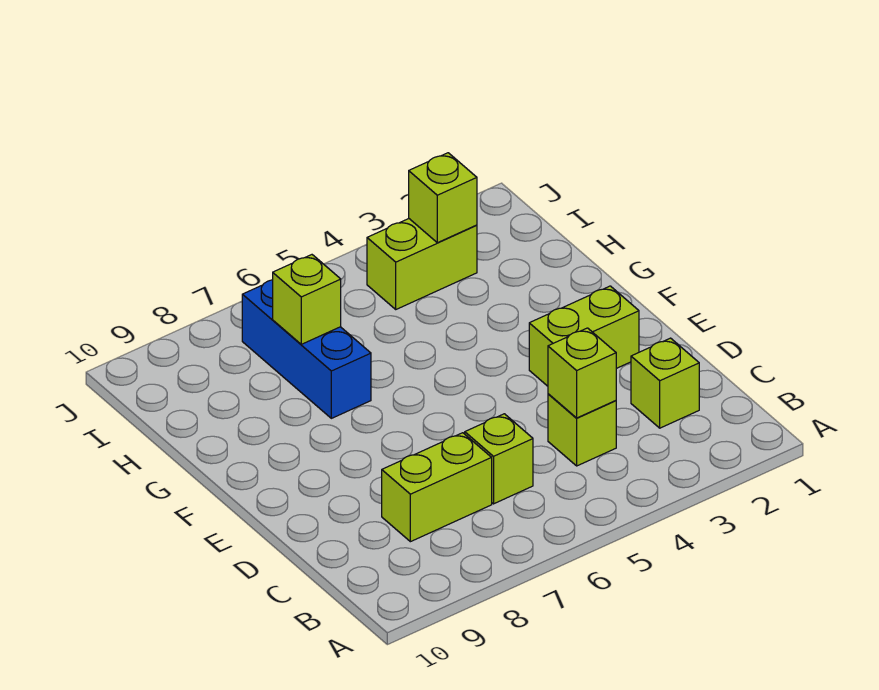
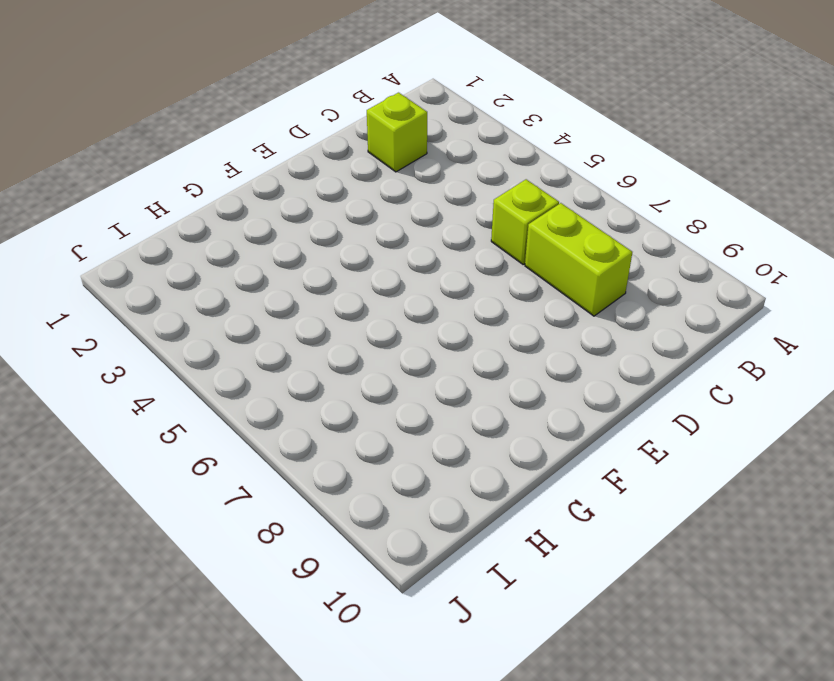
none -> lime 1x1 brick [548,394,616,466]
none -> lime 1x2 brick [529,286,639,386]

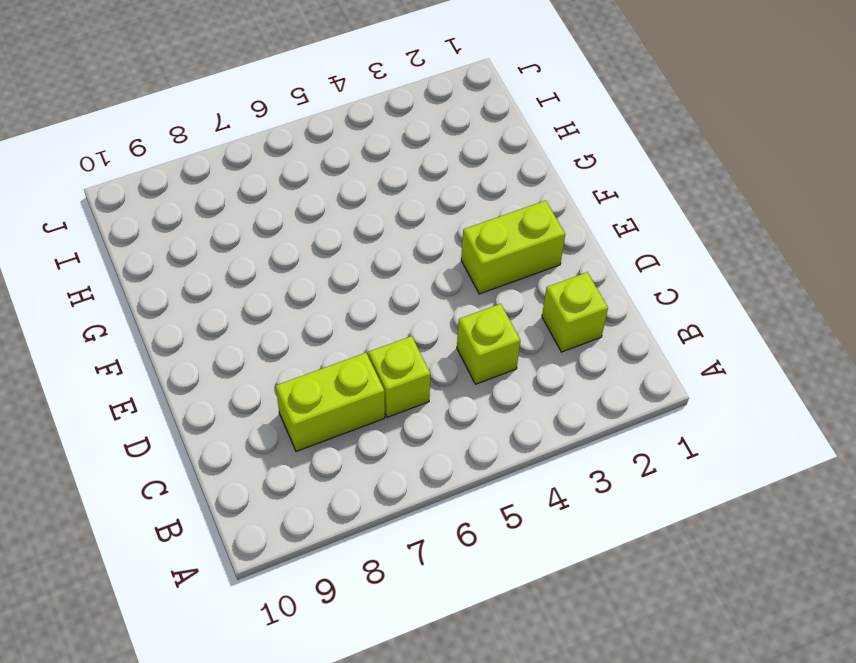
none -> blue 1x3 brick [242,280,371,418]
none -> lime 1x2 brick [367,219,477,309]

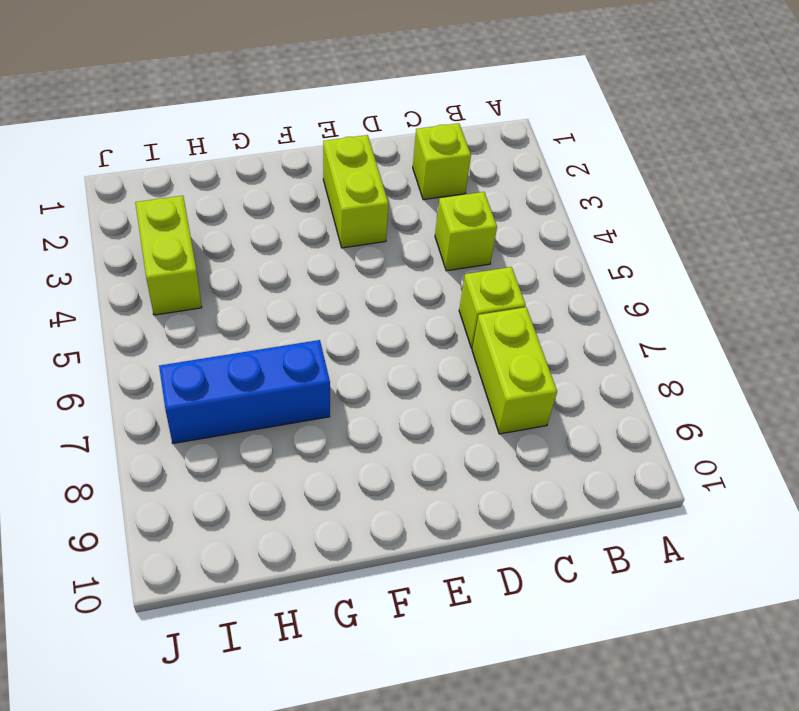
none -> lime 1x1 brick [548,328,616,418]
none -> lime 1x1 brick [273,255,341,344]

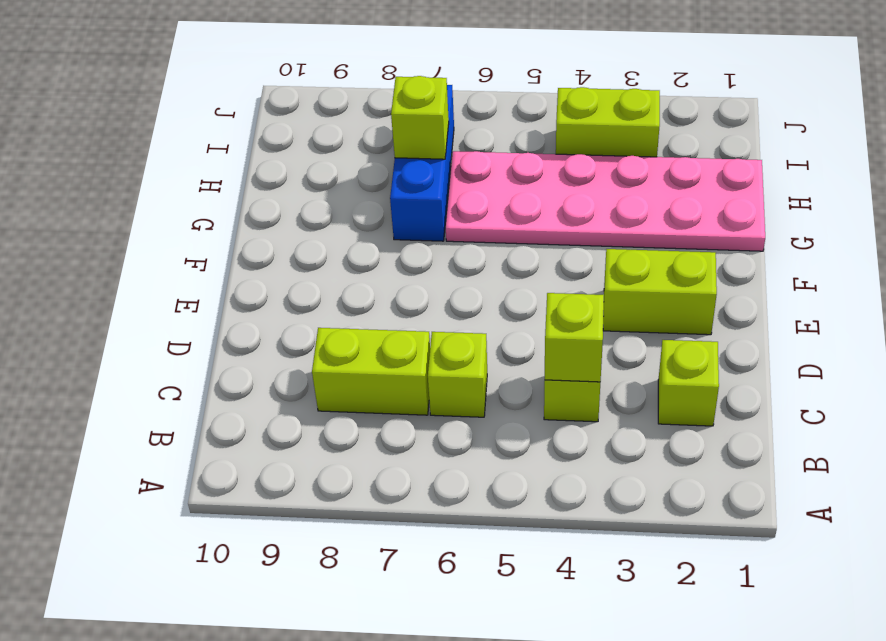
pink 2x6 plate [446,151,765,251] -> none
none -> lime 1x1 brick [409,153,477,243]

